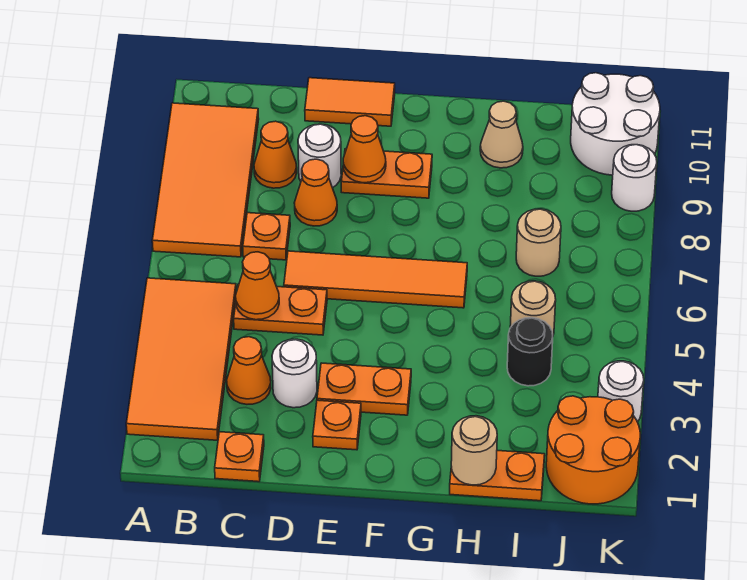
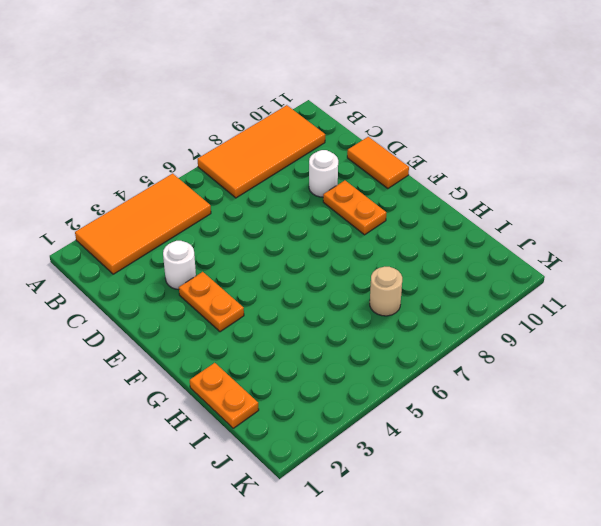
none -> orange 1x1 plate [215,432,264,482]
none -> orange 1x1 cone [227,337,271,404]
none -> orange 1x2 plate [234,284,327,335]

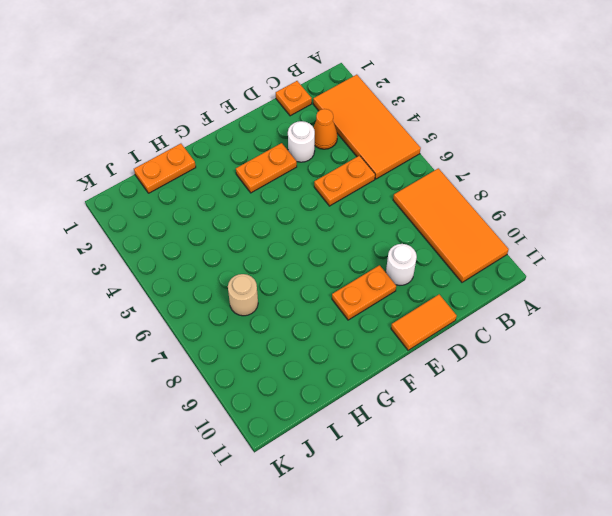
none -> orange 1x1 plate [243,213,290,260]
none -> orange 1x1 cone [254,121,297,188]
none -> orange 1x4 tile [284,251,467,308]

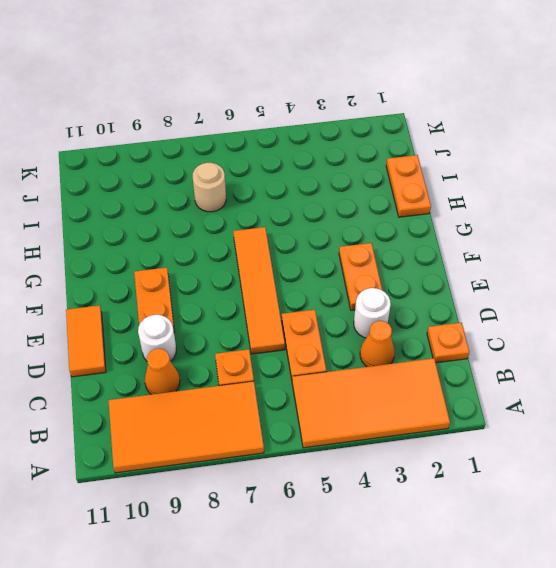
none -> orange 1x1 cone [294,159,337,226]
none -> orange 1x1 plate [313,400,361,450]
none -> tan 1x1 cone [480,101,523,168]

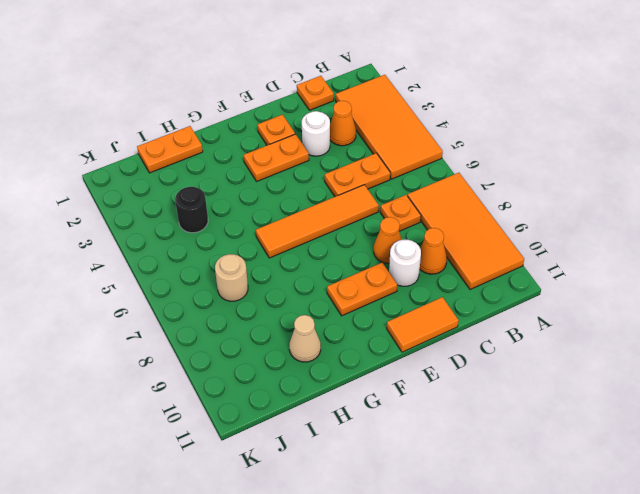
none -> tan 1x1 round brick [510,281,556,335]
none -> orange 2x2 round brick [546,396,640,504]
none -> white 2x2 round brick [571,73,660,175]

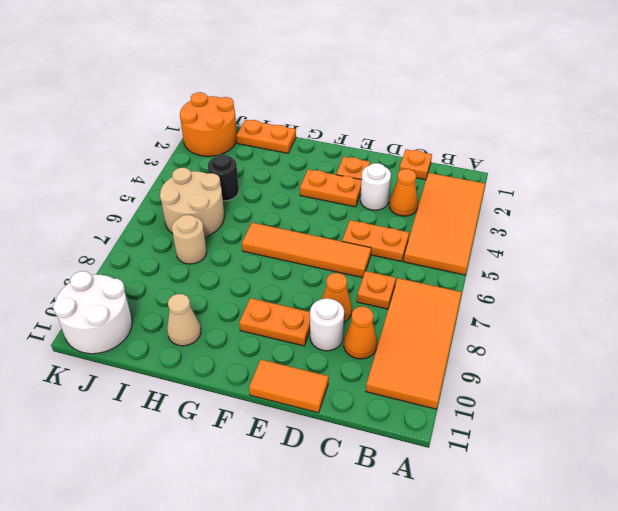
tan 2x2 round brick [160,168,224,237] -> tan 1x1 round brick [510,281,556,335]
none -> white 1x1 round brick [598,361,644,422]
none -> white 1x1 round brick [612,145,657,211]
none -> orange 1x1 cone [236,252,279,320]

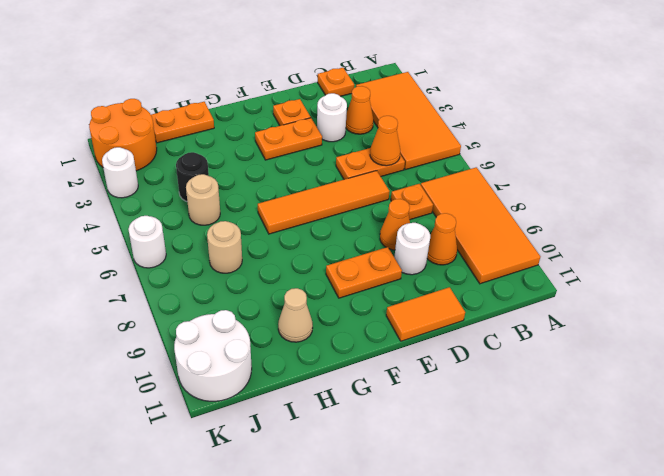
white 1x1 round brick [128,216,166,268] -> white 1x1 round brick moved to [612,145,657,211]
none -> orange 1x1 cone [343,116,386,183]
none -> tan 1x1 round brick [451,416,497,485]

